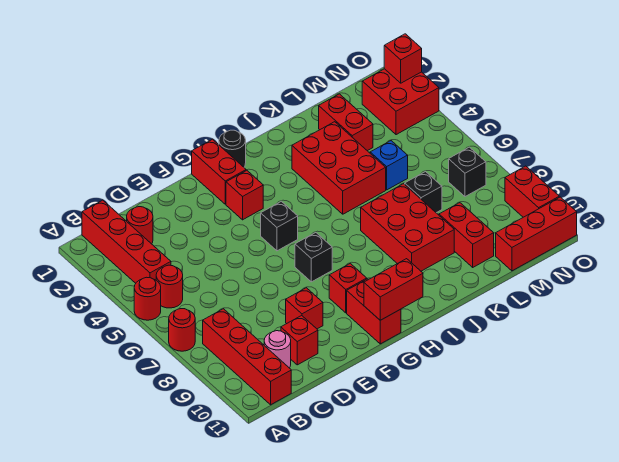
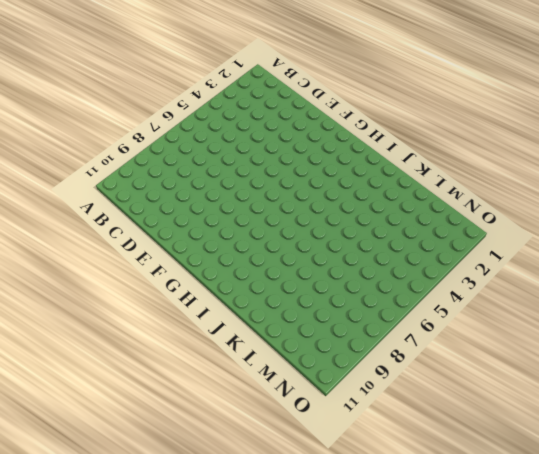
none -> red 1x1 round brick [134,277,161,320]
none -> red 1x1 round brick [169,309,195,351]
none -> red 1x4 brick [82,200,171,283]

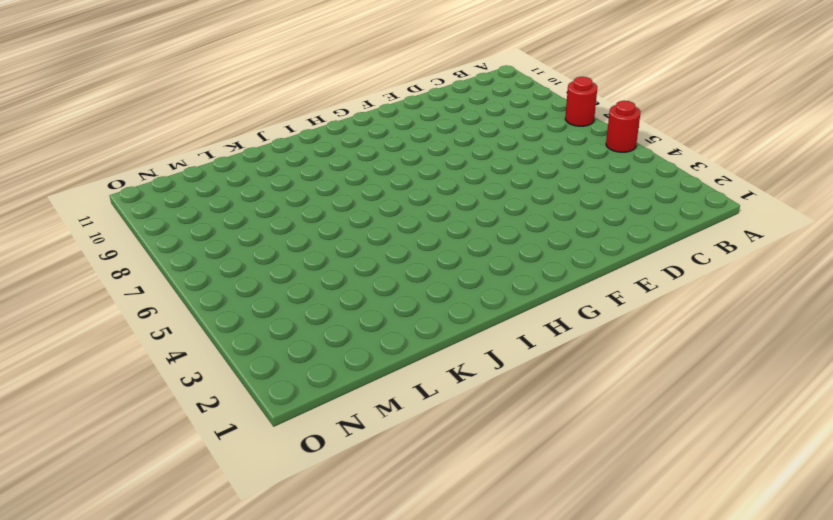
none -> red 1x4 brick [82,200,171,283]
none -> red 1x1 round brick [156,265,183,308]
none -> red 1x4 brick [203,309,291,405]

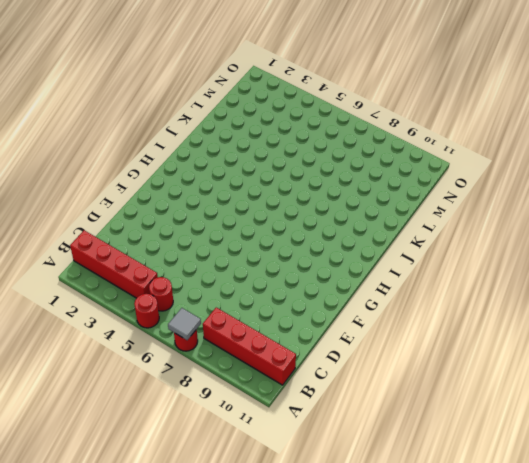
grey 1x1 tile [168,308,201,340] -> none
none -> red 1x1 round brick [127,207,153,244]
none -> pink 1x1 round brick [264,331,291,368]
none -> red 1x1 brick [281,315,318,365]

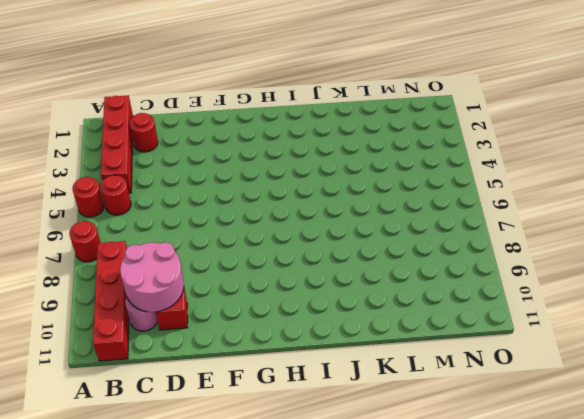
pink 2x2 round brick [120,242,184,312] -> none
none -> red 1x1 brick [286,288,323,329]
none -> red 1x2 brick [192,139,246,204]
none -> red 1x1 brick [226,170,263,220]

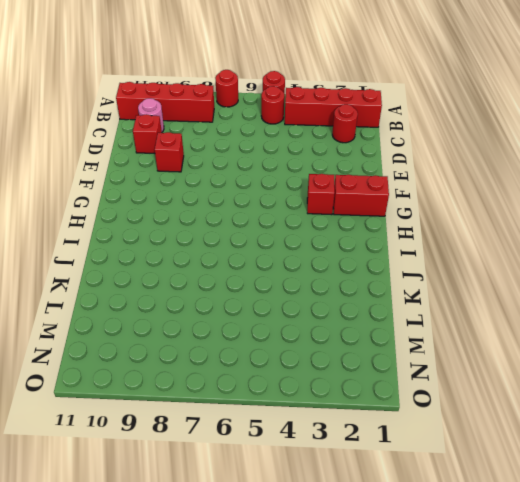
none -> black 1x1 brick [261,201,298,251]
none -> black 1x1 brick [295,233,332,282]
none -> red 1x1 brick [329,263,367,313]

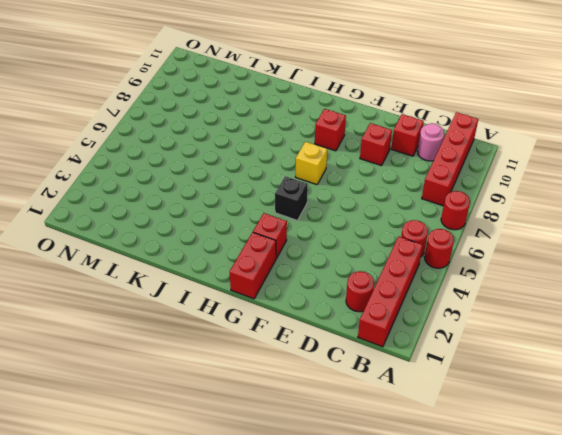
yellow 1x1 brick [295,142,327,185] -> black 1x1 brick [295,233,332,282]
none -> red 1x2 brick [347,279,401,344]
none -> black 1x1 round brick [219,130,246,167]
none -> red 2x3 brick [292,122,386,214]

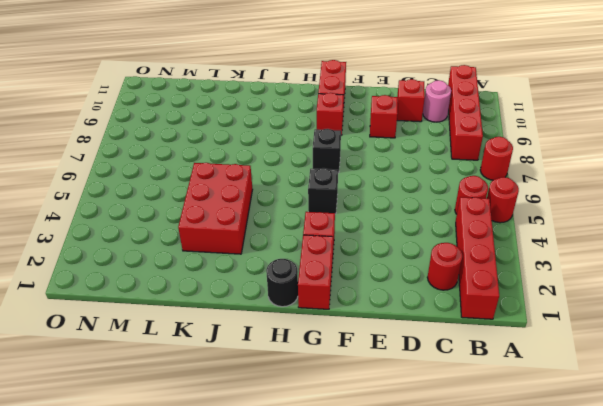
none -> red 2x3 brick [361,184,454,271]
none -> red 1x2 brick [319,94,373,151]
none -> blue 1x1 brick [370,141,408,190]

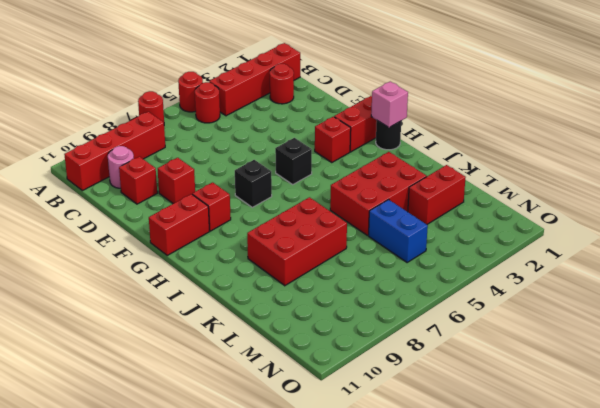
pink 1x1 brick [371,82,408,127] -> none
blue 1x2 brick [369,200,428,262] -> blue 1x1 brick [370,141,408,190]
none -> black 1x1 brick [405,172,442,213]
none -> red 1x2 brick [439,203,494,267]
none -> red 1x3 brick [496,197,577,271]

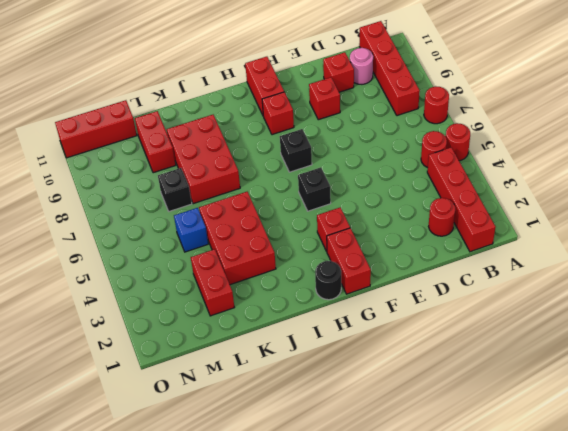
none -> red 2x2 brick [362,69,439,135]
none -> black 1x1 brick [449,147,486,197]
none -> red 1x2 brick [505,166,559,217]

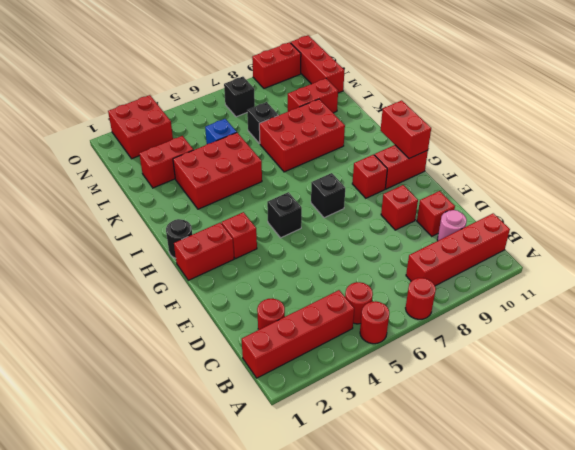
none -> red 1x1 brick [384,34,422,83]

